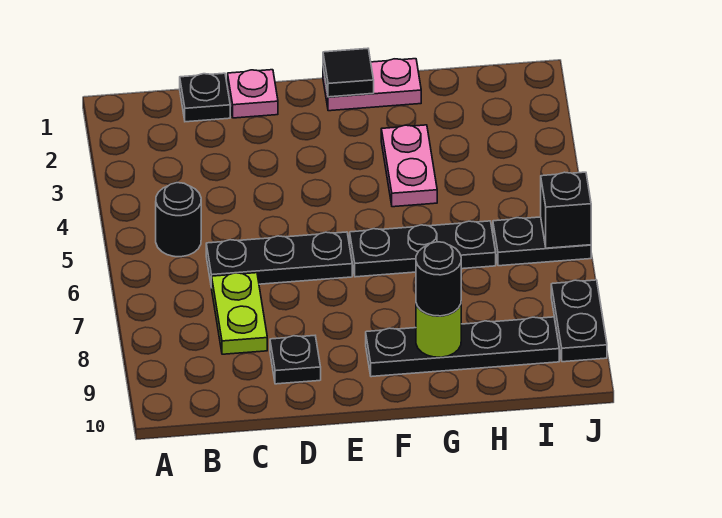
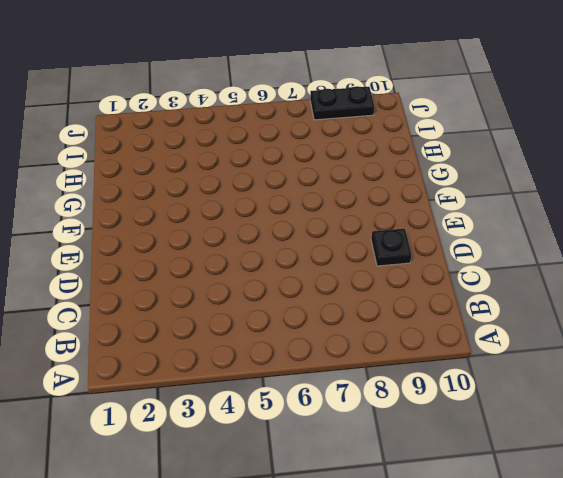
none -> black 1x1 round brick [156,183,201,257]
none -> black 1x1 plate [180,73,230,122]
none -> black 1x3 plate [206,232,352,288]

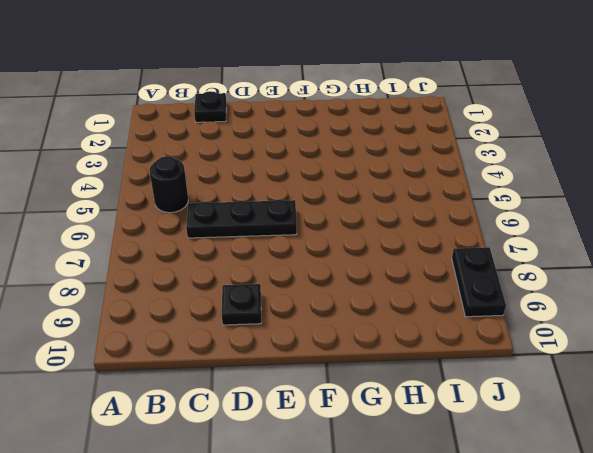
none -> lime 1x2 plate [212,273,267,354]
none -> pink 1x1 plate [228,70,278,118]
none -> pink 1x2 plate [323,59,421,111]

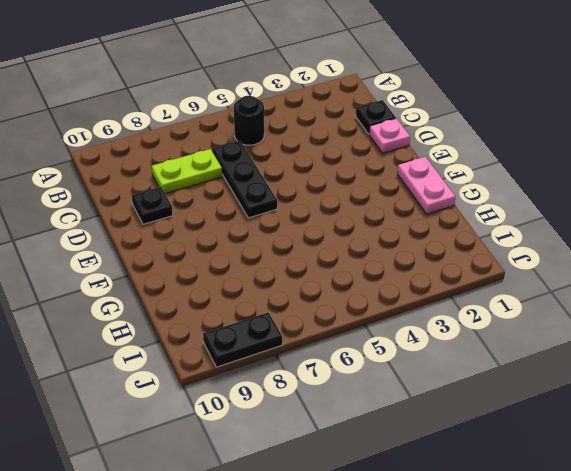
none -> black 1x3 plate [350,221,496,277]
none -> black 1x4 plate [366,317,559,377]
none -> pink 1x2 plate [381,125,437,207]

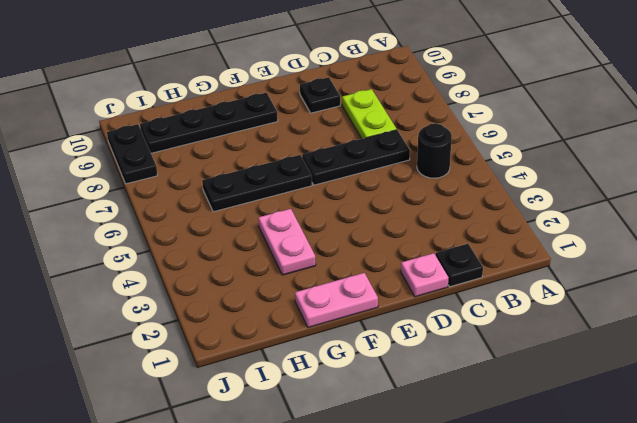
none -> black 1x2 plate [493,217,591,266]
none -> black 1x1 tile [323,48,374,97]
none -> lime 1x1 round brick [416,304,461,357]

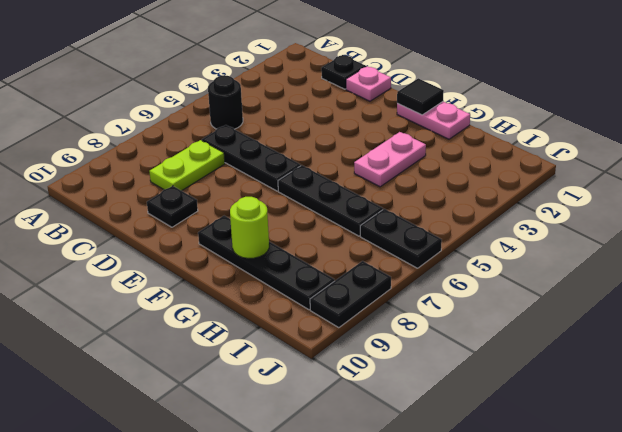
none -> black 1x1 brick [541,172,591,248]
none -> black 1x1 round brick [416,242,461,316]

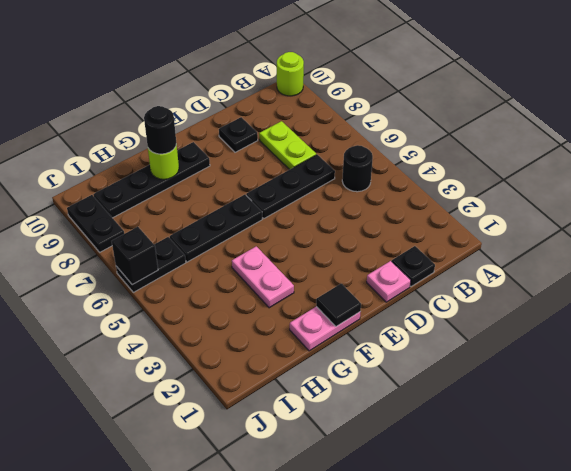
lime 1x1 round brick [277,52,304,96] -> none

